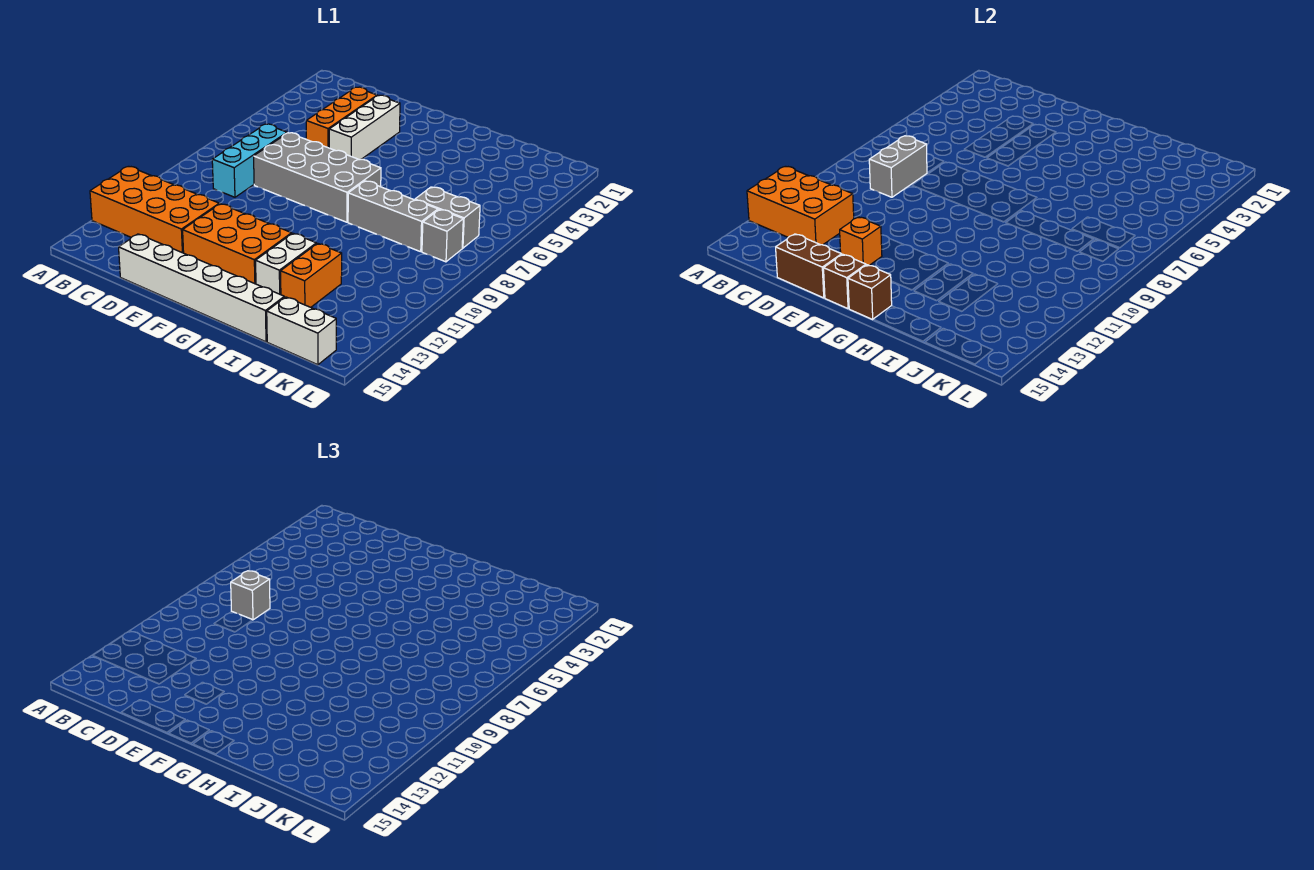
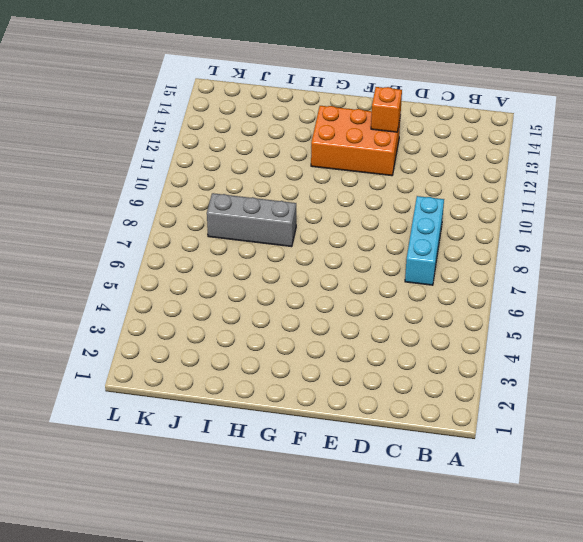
none -> orange 2x4 brick [90,166,219,253]
none -> orange 1x3 brick [306,87,377,148]
none -> grey 2x4 brick [254,133,381,222]

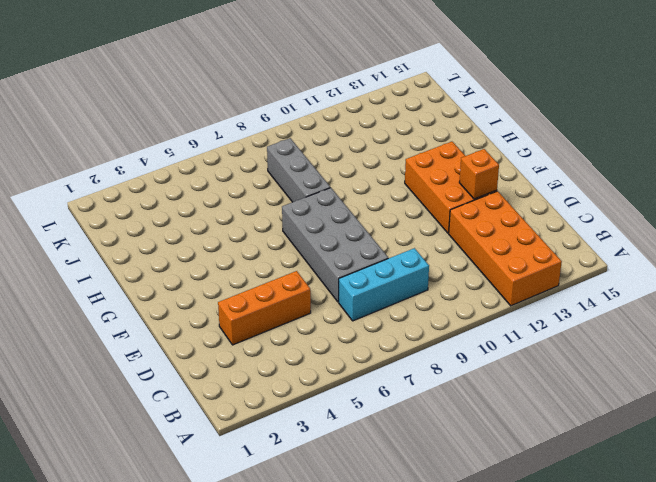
none -> white 1x6 brick [119,234,284,342]
none -> white 1x3 brick [329,95,400,160]
none -> white 1x2 brick [256,233,316,295]

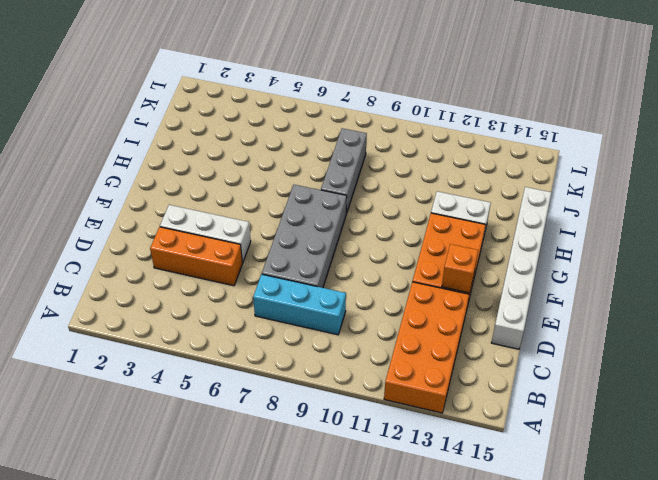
none -> orange 1x2 brick [281,243,342,307]
none -> grey 1x2 brick [415,187,480,248]
none -> white 1x2 brick [267,297,336,365]

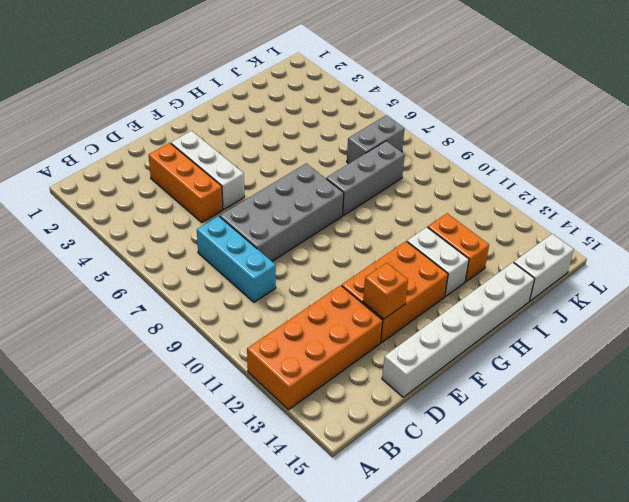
none -> grey 1x1 brick [422,209,463,262]
none -> orange 2x3 brick [747,166,854,245]
none -> grey 1x2 brick [869,136,927,197]

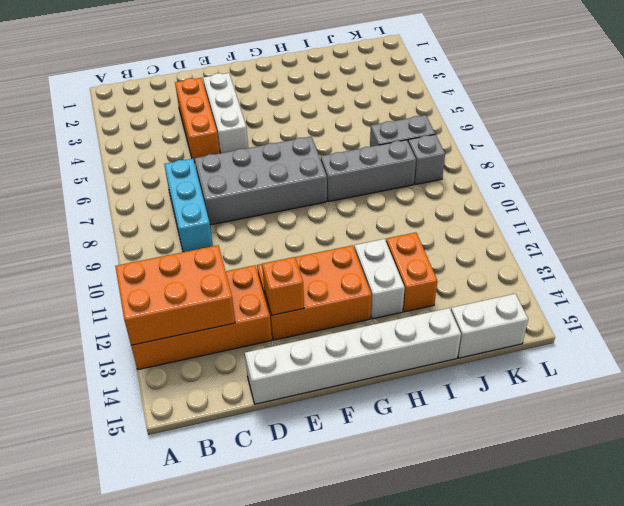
none -> grey 1x2 brick [869,136,927,197]
none -> brown 1x2 brick [776,234,842,298]
none -> brown 1x1 brick [824,254,866,309]

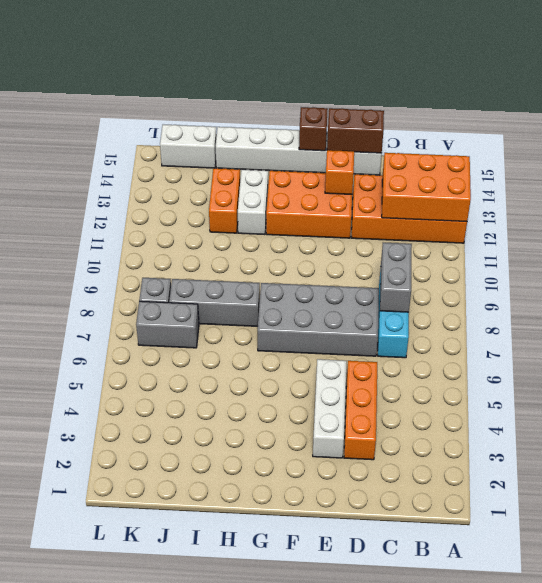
none -> brown 1x1 brick [848,265,892,319]
none -> grey 1x1 brick [231,571,270,620]

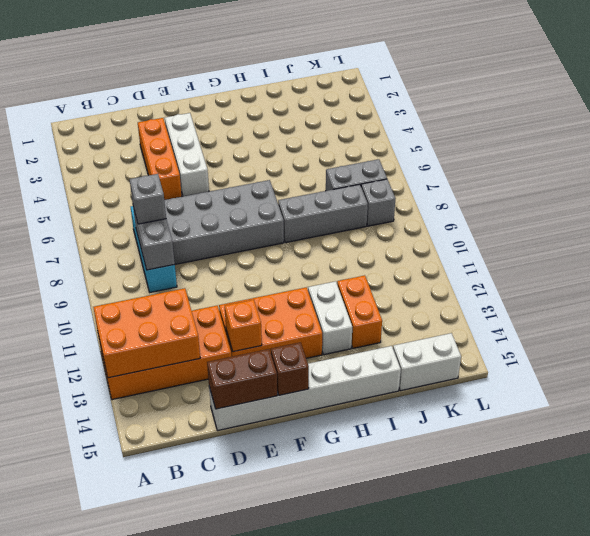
none -> brown 1x1 brick [848,265,892,319]

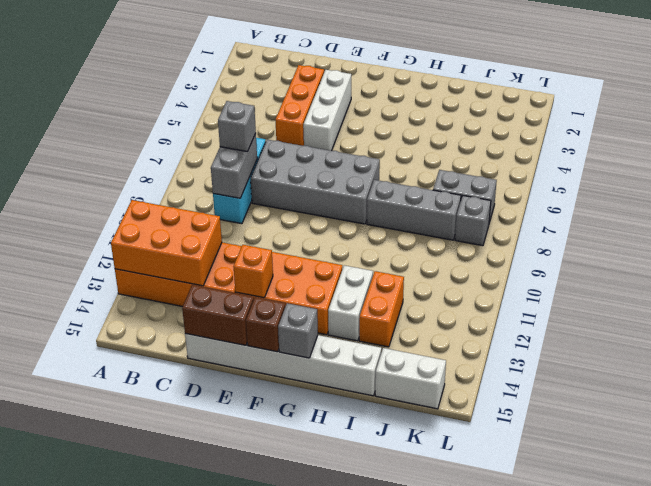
grey 1x1 brick [278,303,318,358] -> brown 1x1 brick [848,265,892,319]

